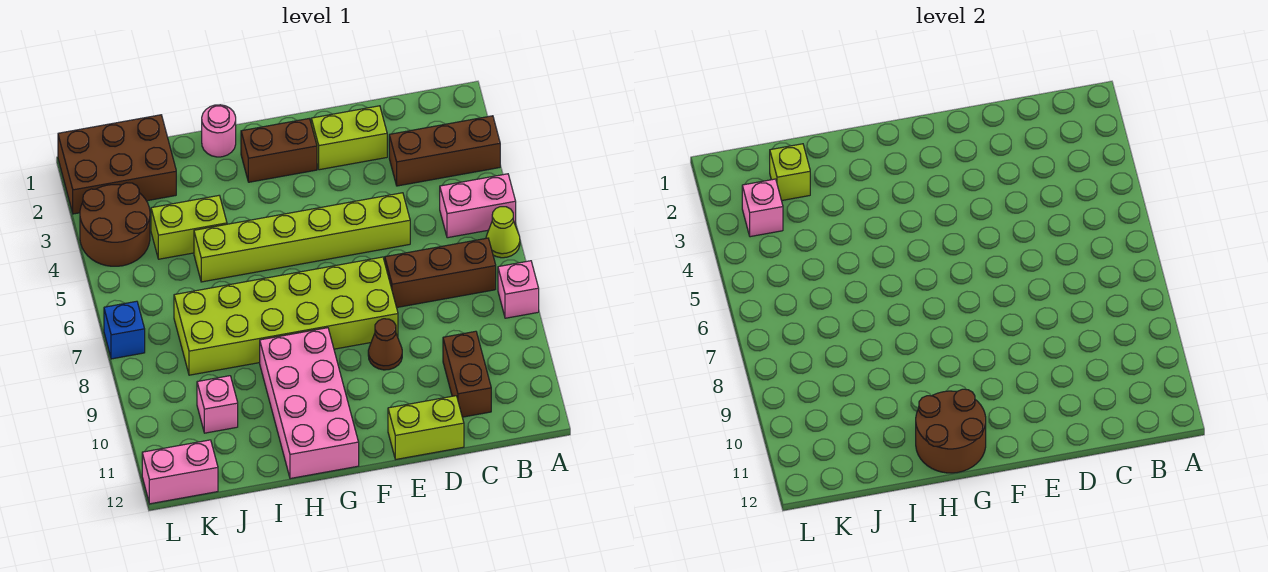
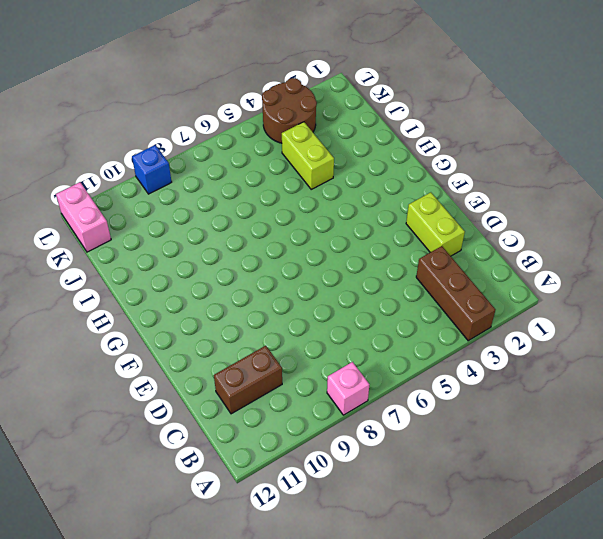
blue 1x1 brick [132,145,172,194] -> blue 1x1 brick moved to [104,301,145,359]
none -> pink 1x2 brick [440,174,516,238]
none -> lime 1x1 cone [486,207,520,258]
none -> brown 1x3 brick [385,238,496,308]

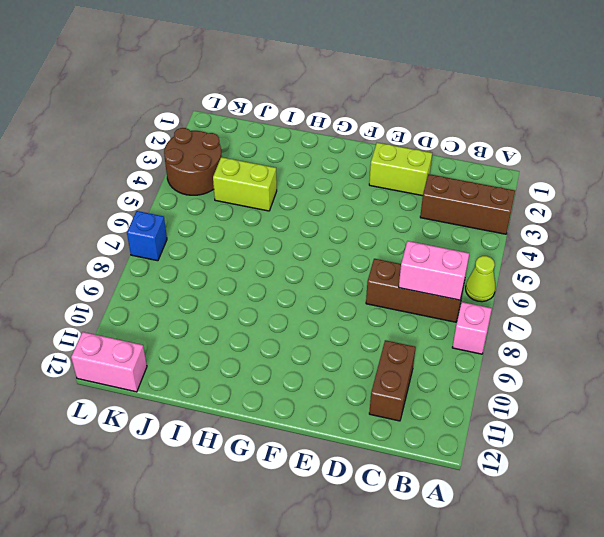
pink 1x2 brick [399,241,469,300] -> pink 1x2 brick moved to [440,174,516,238]
none -> lime 1x6 brick [194,193,410,282]
none -> lime 1x2 brick [388,396,464,459]
none -> lime 2x6 brick [174,257,398,375]

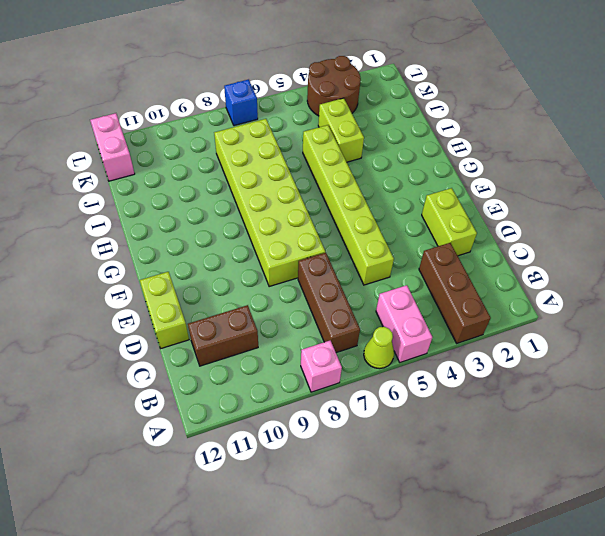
none -> brown 1x1 cone [368,319,402,370]
none -> brown 1x2 brick [241,119,317,182]
none -> pink 2x4 brick [260,328,359,479]

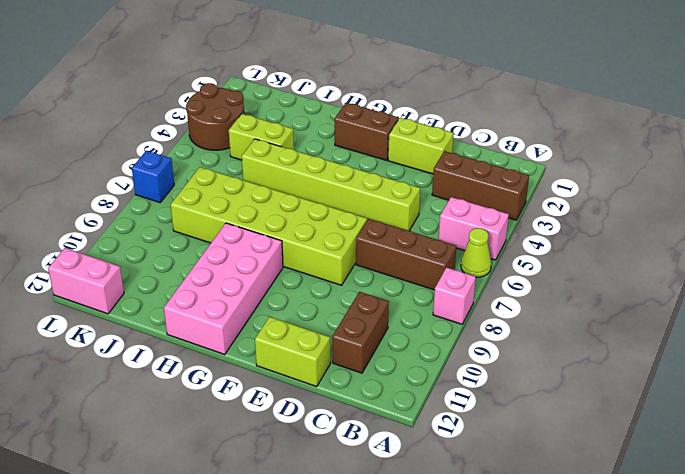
none -> brown 1x1 cone [368,319,402,370]
none -> pink 1x1 round brick [202,105,236,157]
none -> brown 2x3 brick [58,115,176,214]

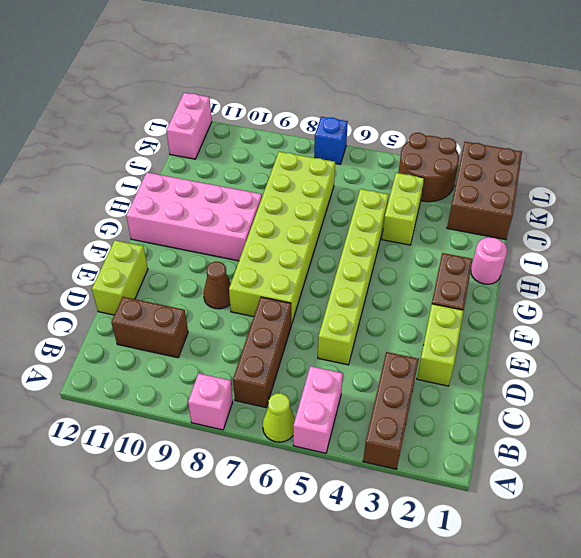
none -> pink 1x1 brick [197,376,238,433]
none -> brown 2x2 round brick [916,389,986,473]
none -> lime 1x1 brick [770,144,810,201]

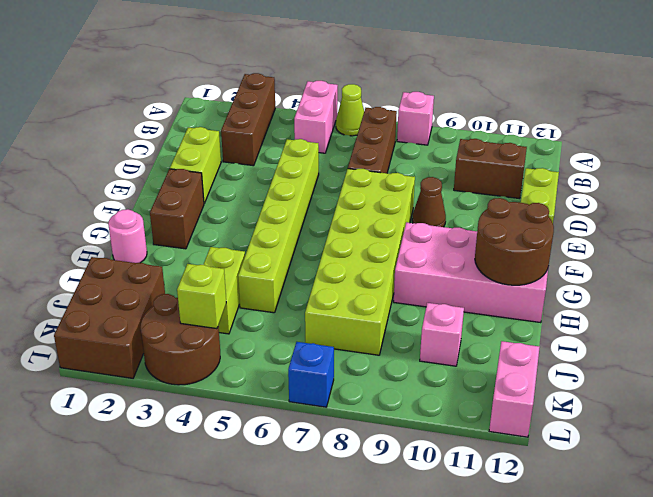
lime 1x1 brick [177,264,226,329] -> lime 1x1 brick moved to [770,144,810,201]
none -> pink 1x1 brick [742,179,783,237]

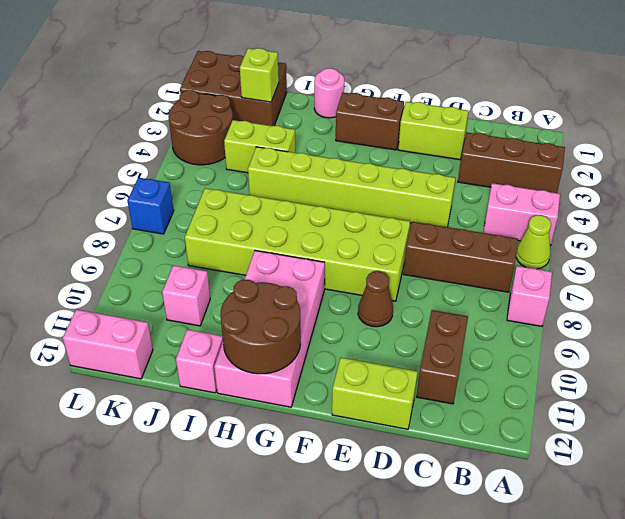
pink 1x1 brick [176,330,223,393] -> pink 1x1 brick moved to [742,179,783,237]

